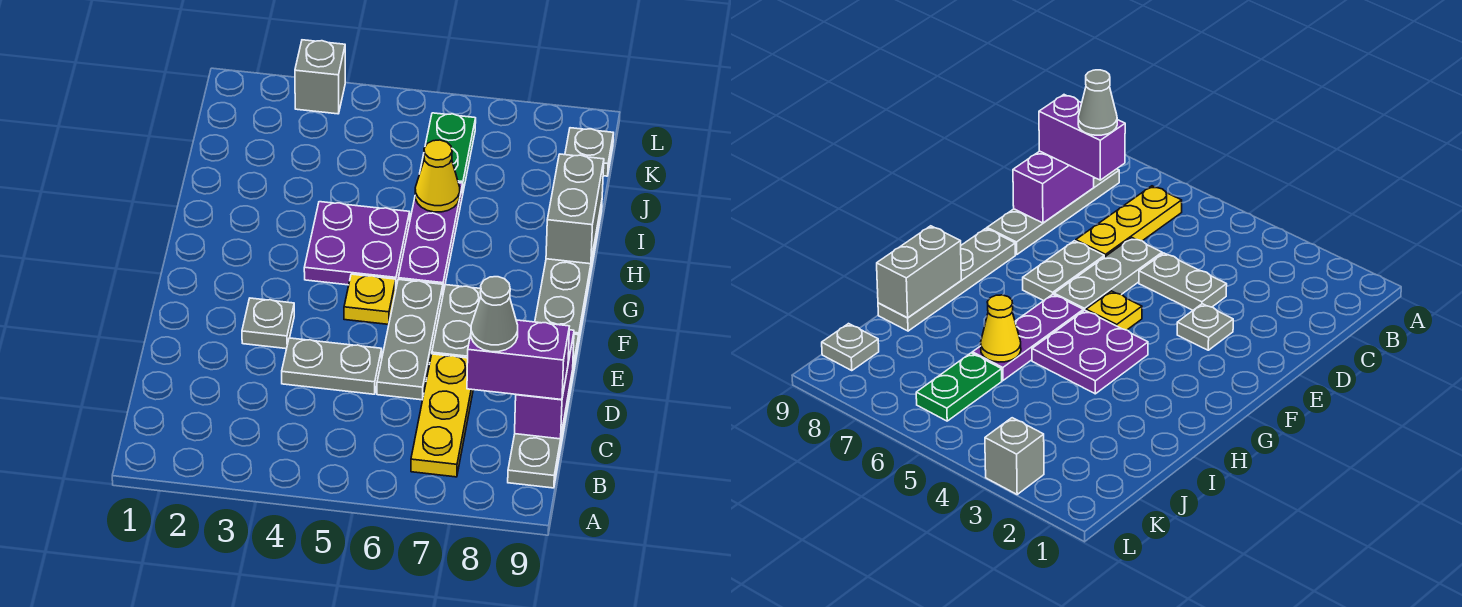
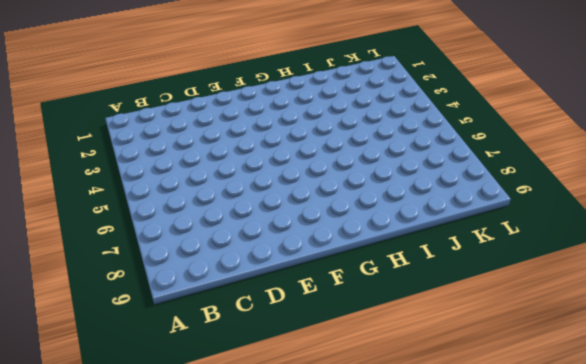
none -> yellow 1x3 plate [411,354,473,477]
none -> grey 1x4 plate [508,334,579,488]
none -> grey 1x2 plate [282,338,382,394]

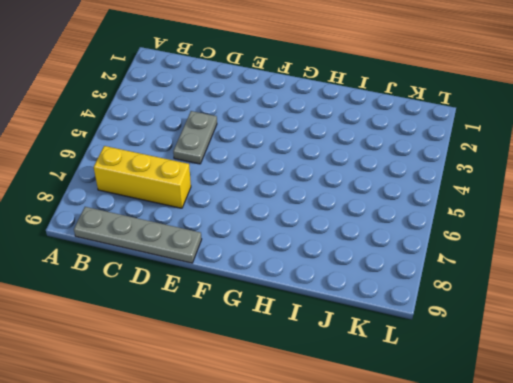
yellow 1x3 brick [94,146,191,208] -> yellow 1x3 plate [411,354,473,477]
none -> grey 1x3 plate [377,279,443,400]
none -> grey 1x1 plate [242,298,294,349]
none -> grey 1x2 plate [432,285,481,358]

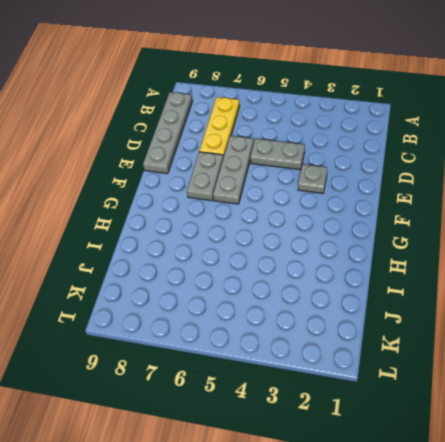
none -> yellow 1x1 plate [344,274,396,324]
none -> grey 1x4 plate [535,202,602,345]
none -> purple 2x2 plate [304,202,410,287]

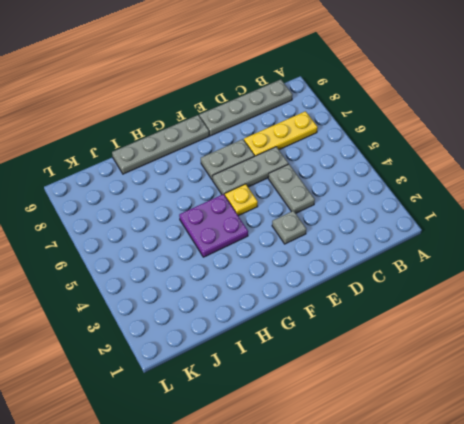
none -> purple 1x3 plate [398,183,463,293]
none -> green 1x2 plate [420,113,476,191]
none -> grey 1x1 plate [565,128,614,176]

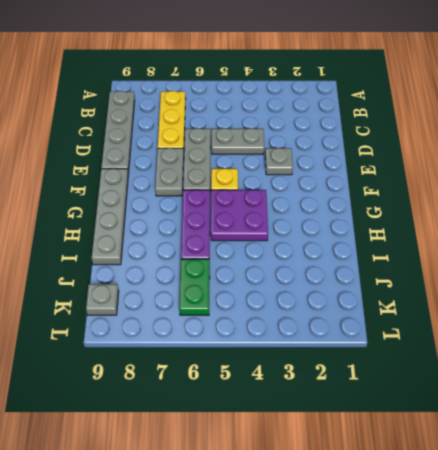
none -> grey 1x1 brick [295,40,345,114]
none -> purple 1x2 brick [515,330,574,439]
none -> grey 1x2 brick [546,154,604,264]

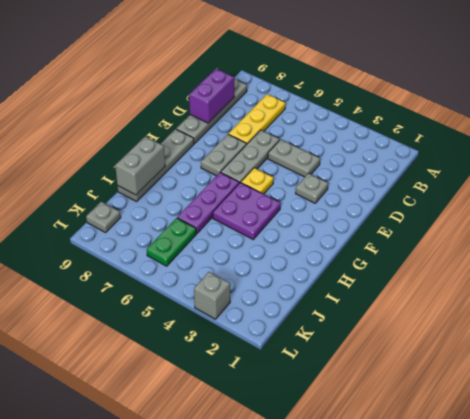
none -> yellow 1x1 cone [415,140,460,212]
none -> purple 1x2 brick [467,320,569,400]
none -> grey 1x1 cone [471,277,518,352]

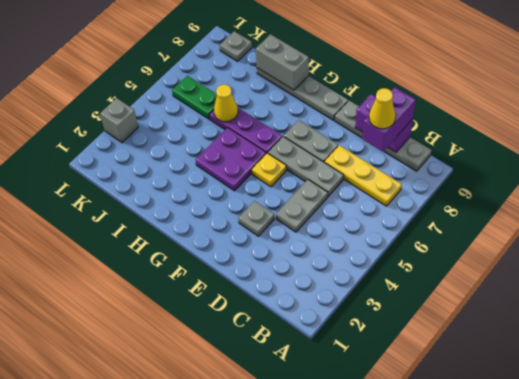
yellow 1x1 cone [369,88,395,129] -> grey 1x1 cone [471,277,518,352]

